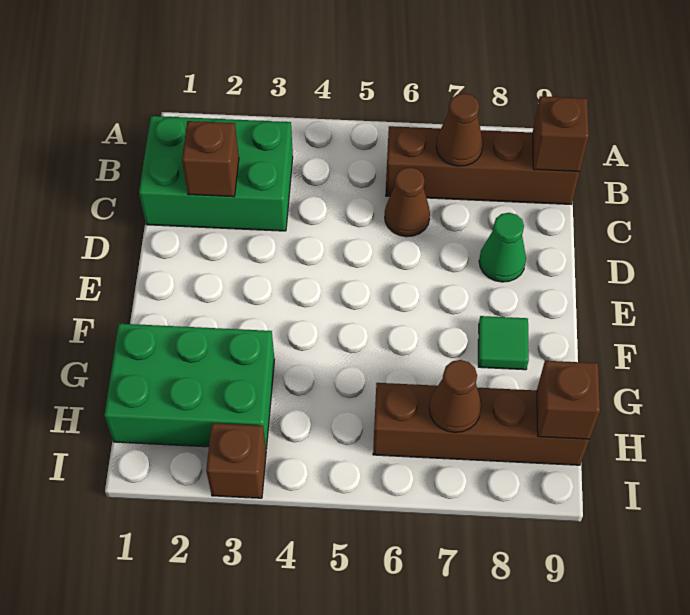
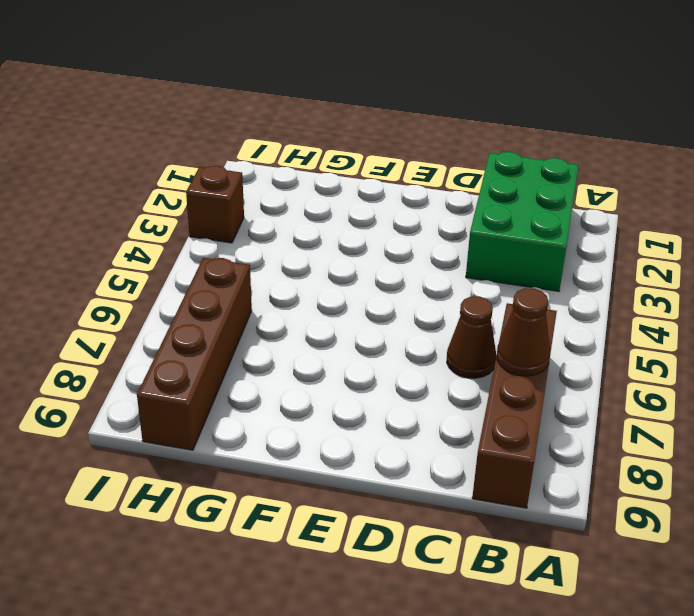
none -> green 1x1 cone [479,213,526,282]
none -> green 1x1 tile [478,316,529,370]
none -> green 2x3 brick [104,324,275,449]

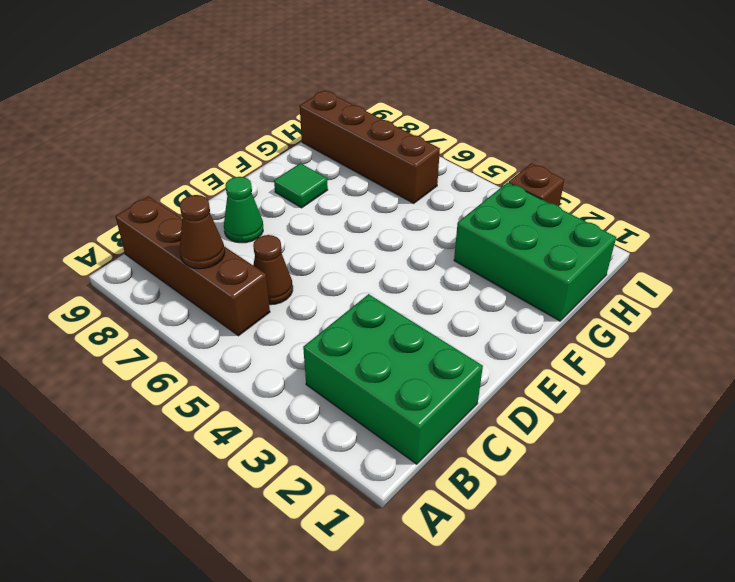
none -> brown 1x1 brick [533,96,589,172]
none -> brown 1x1 brick [182,121,239,197]
none -> brown 1x1 cone [429,360,481,433]

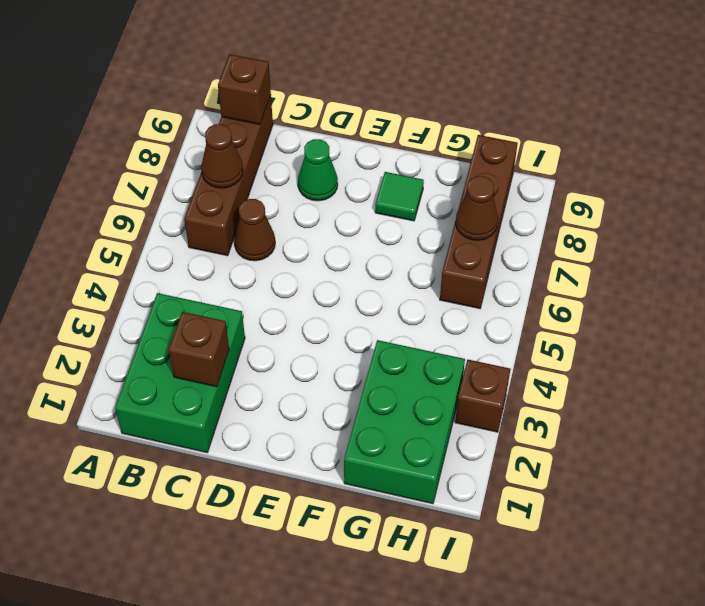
none -> brown 1x1 brick [537,361,600,439]

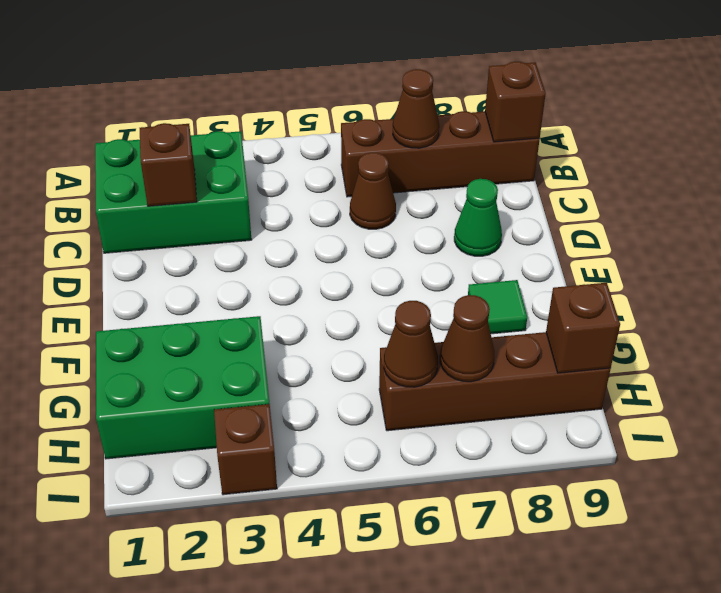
brown 1x1 cone [384,301,438,387] -> none

